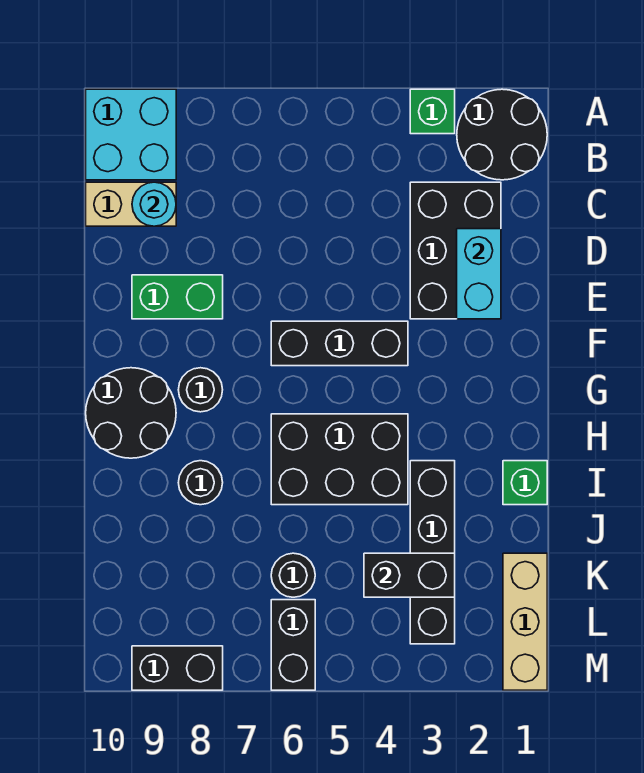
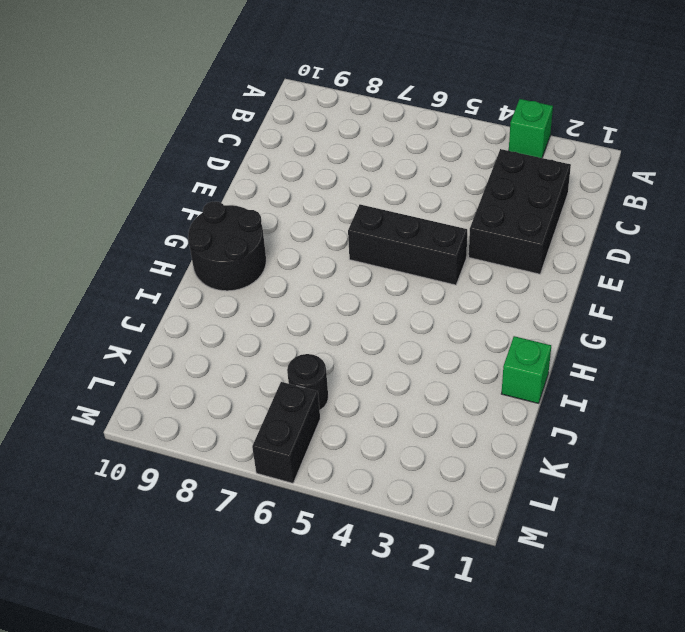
none -> black 2x2 round brick [457,89,547,180]
none -> cyan 2x2 brick [86,89,176,180]
none -> tan 1x2 brick [86,182,176,226]

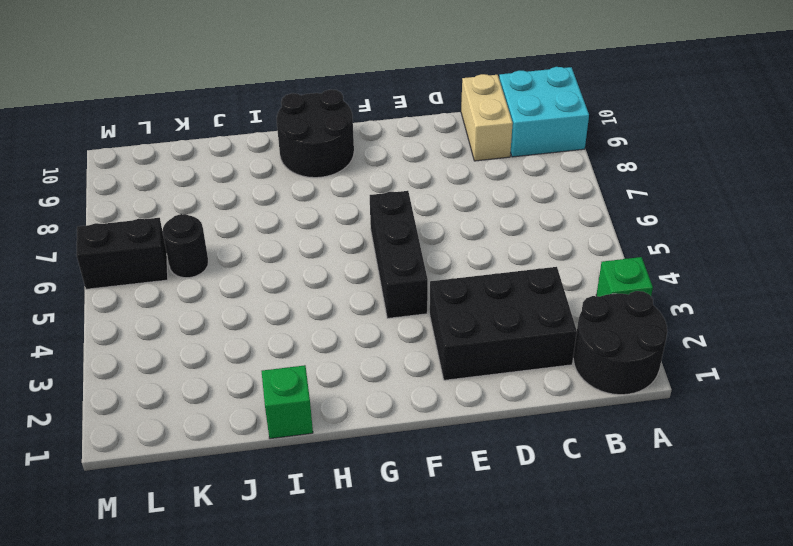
none -> green 1x2 brick [132,275,223,319]
none -> black 1x1 round brick [178,368,223,412]
none -> black 2x3 brick [271,414,408,505]

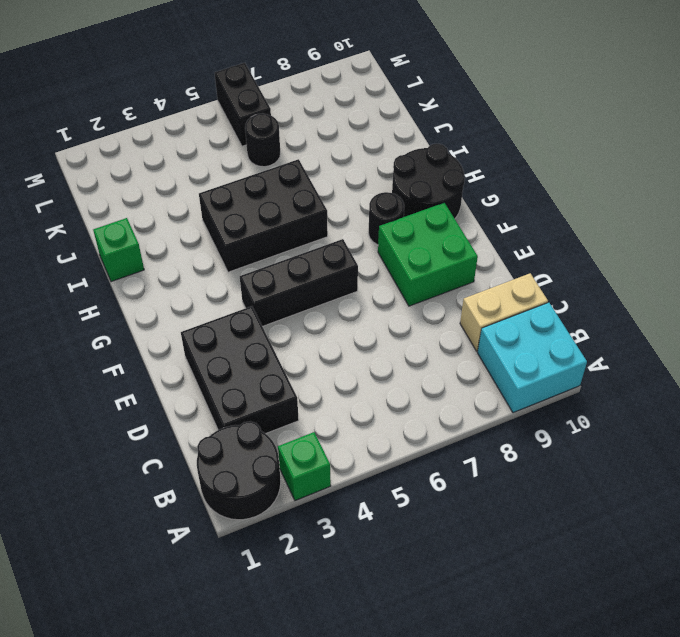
green 2x2 brick [378,203,478,306] -> green 1x2 brick [132,275,223,319]
none -> black 1x4 brick [410,461,455,644]
none -> black 1x1 round brick [178,461,223,505]
none -> tan 1x3 brick [503,553,547,690]

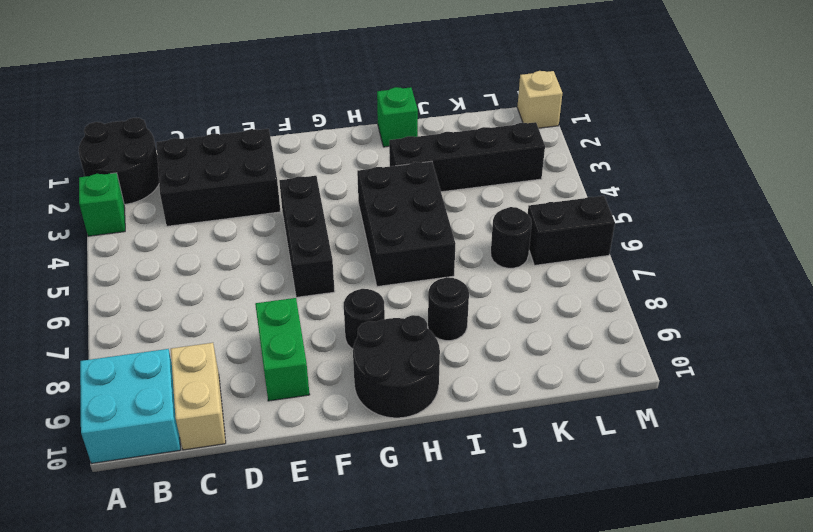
tan 1x1 brick [517,71,562,128] -> tan 1x3 brick [503,553,547,690]
none -> black 1x2 brick [132,646,223,690]
none -> cyan 1x1 round brick [132,182,176,226]
none -> cyan 1x2 brick [457,229,501,319]

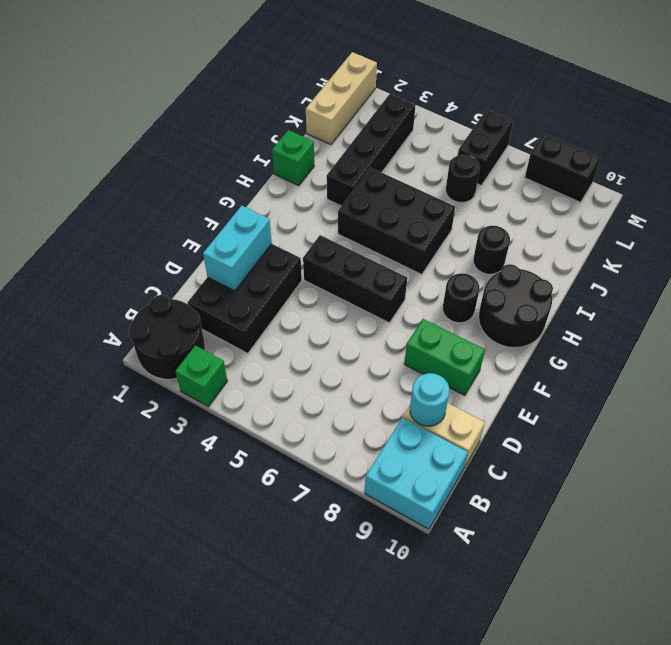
none -> black 1x2 brick [364,553,455,597]

